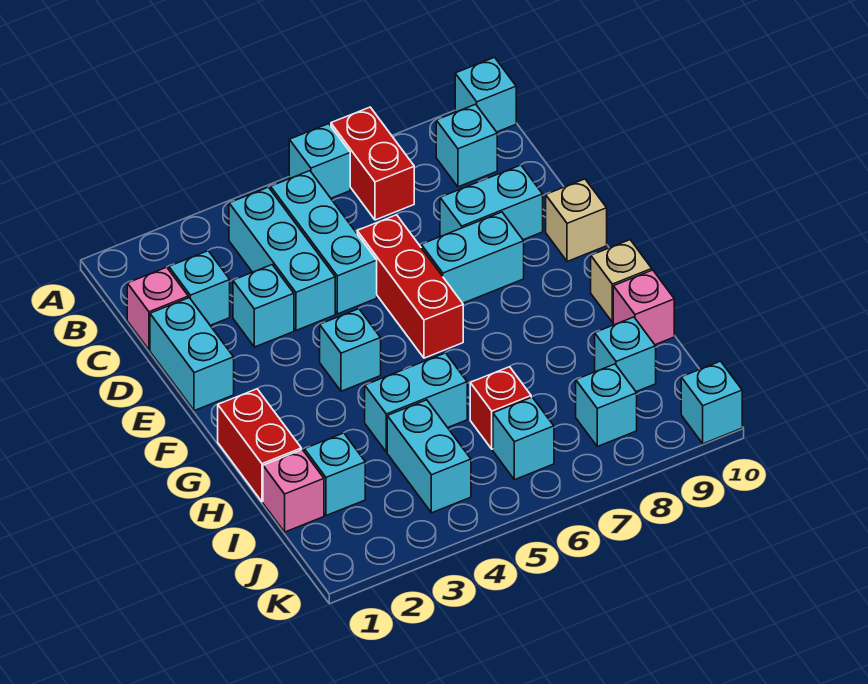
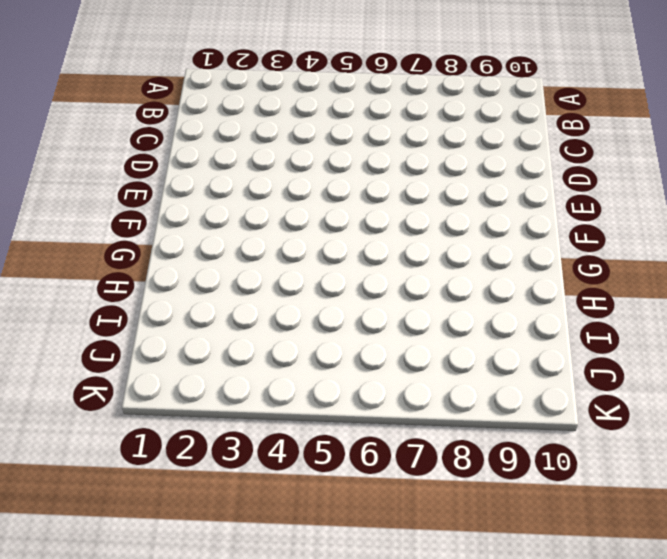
none -> cyan 1x1 brick [289,124,350,198]
none -> red 1x2 brick [331,107,414,220]
none -> cyan 1x1 brick [455,57,516,132]

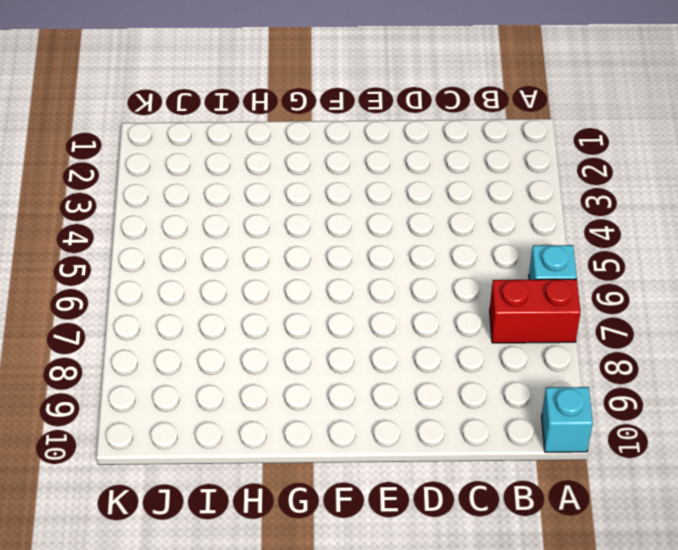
none -> cyan 1x3 brick [229,187,335,330]
none -> cyan 1x3 brick [271,171,377,314]
none -> cyan 1x1 brick [436,104,497,187]

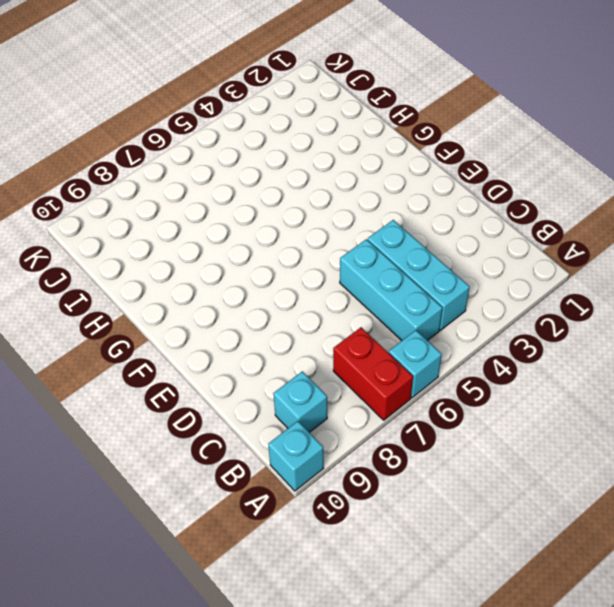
none -> pink 1x1 brick [127,267,188,350]
none -> cyan 1x1 brick [169,251,230,325]
none -> cyan 1x2 brick [150,298,234,411]

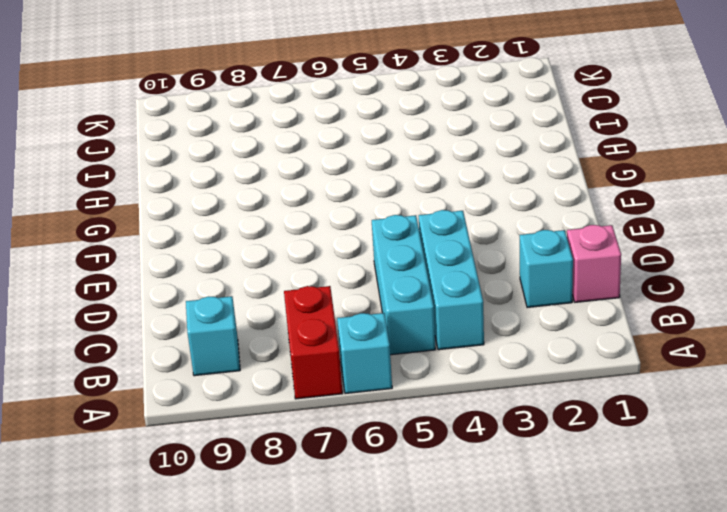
none -> cyan 1x1 brick [455,57,516,132]
none -> cyan 1x2 brick [150,298,234,411]
none -> cyan 1x1 brick [233,265,294,347]

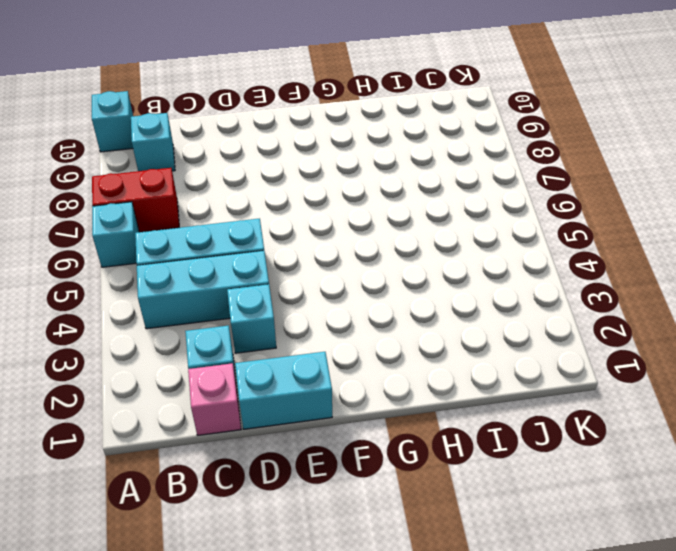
none -> red 1x3 brick [357,215,463,358]
none -> cyan 1x2 brick [440,165,543,240]
none -> cyan 1x2 brick [421,212,524,303]

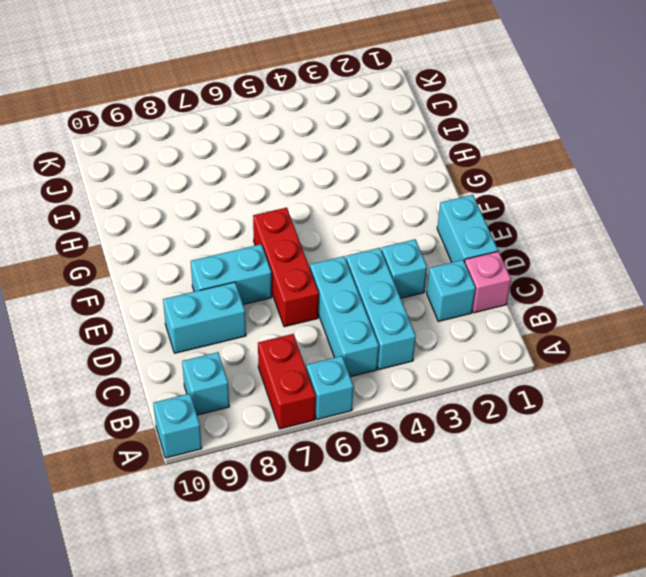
none -> tan 1x1 brick [546,179,607,262]
none -> cyan 1x1 brick [320,309,381,391]
none -> red 1x2 brick [218,389,301,502]

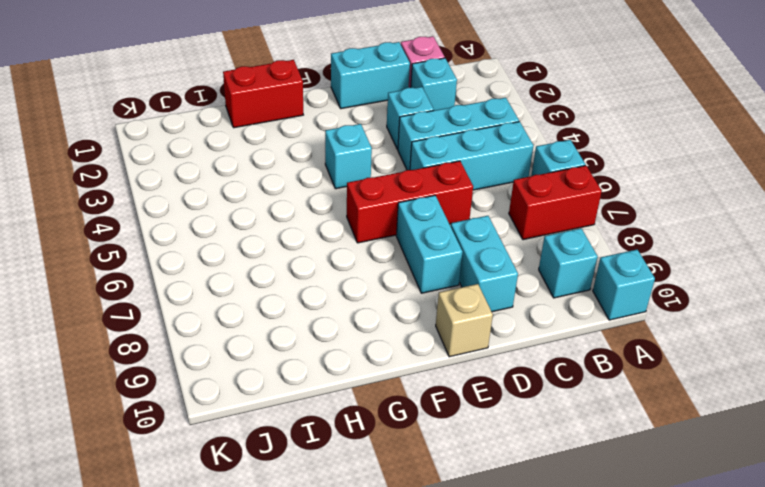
none -> tan 1x1 brick [591,240,652,322]
none -> cyan 1x2 brick [365,353,467,452]
none -> pink 1x1 brick [613,270,674,345]

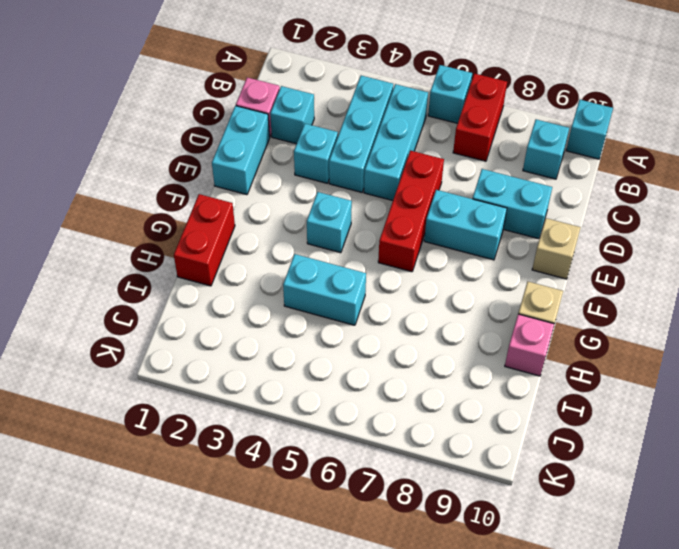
none -> pink 1x1 brick [263,450,324,532]
none -> cyan 1x1 brick [304,433,365,516]
none -> cyan 1x2 brick [387,400,471,513]

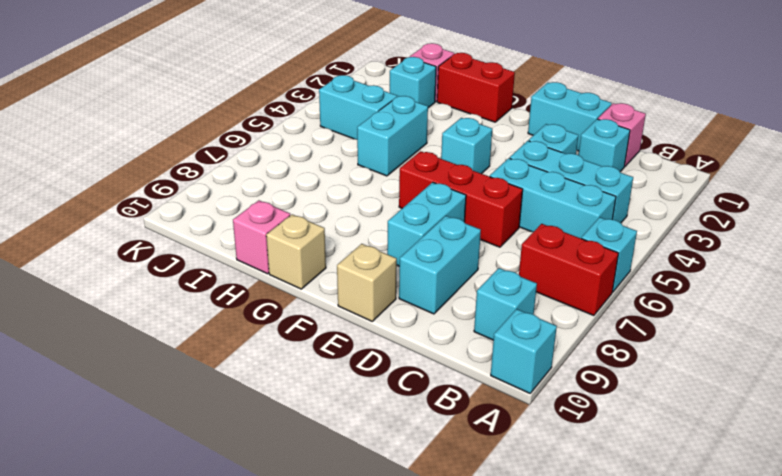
none -> red 1x1 brick [470,367,531,449]
none -> cyan 1x1 brick [595,317,656,392]
none -> cyan 1x1 brick [493,397,554,480]

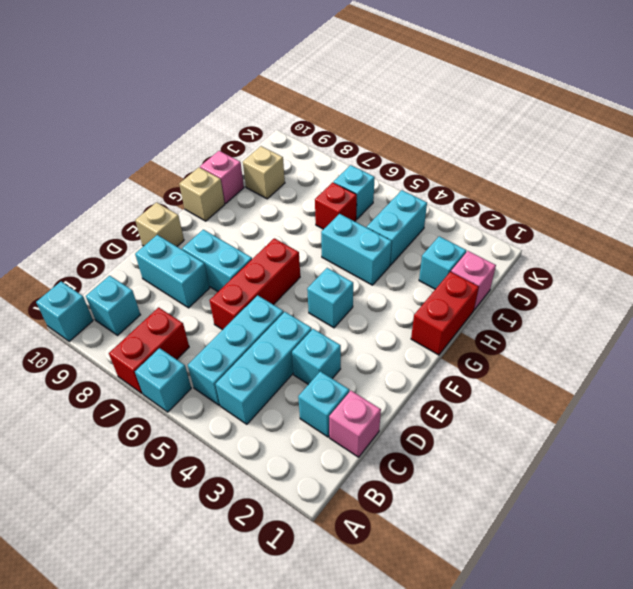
tan 1x1 brick [243,146,285,199] -> cyan 1x1 brick [595,317,656,392]
none -> cyan 1x2 brick [150,298,234,411]
none -> cyan 1x1 brick [576,364,637,446]
none -> cyan 1x1 brick [681,361,742,444]

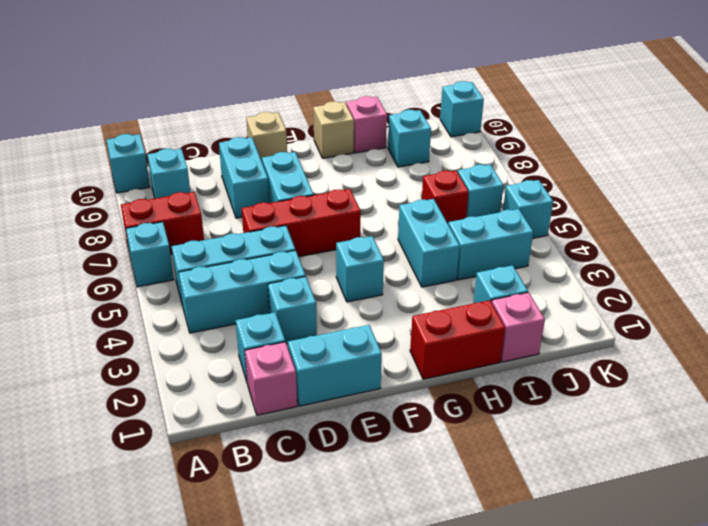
cyan 1x1 brick [503,180,553,238] -> cyan 1x1 brick moved to [576,364,637,446]

